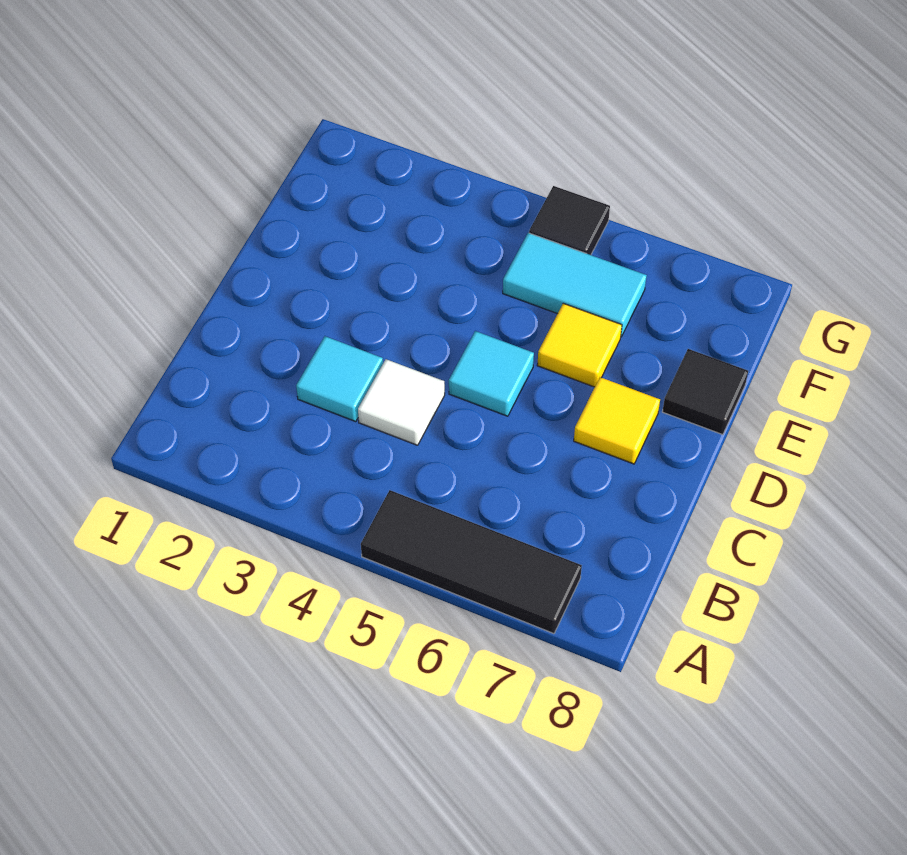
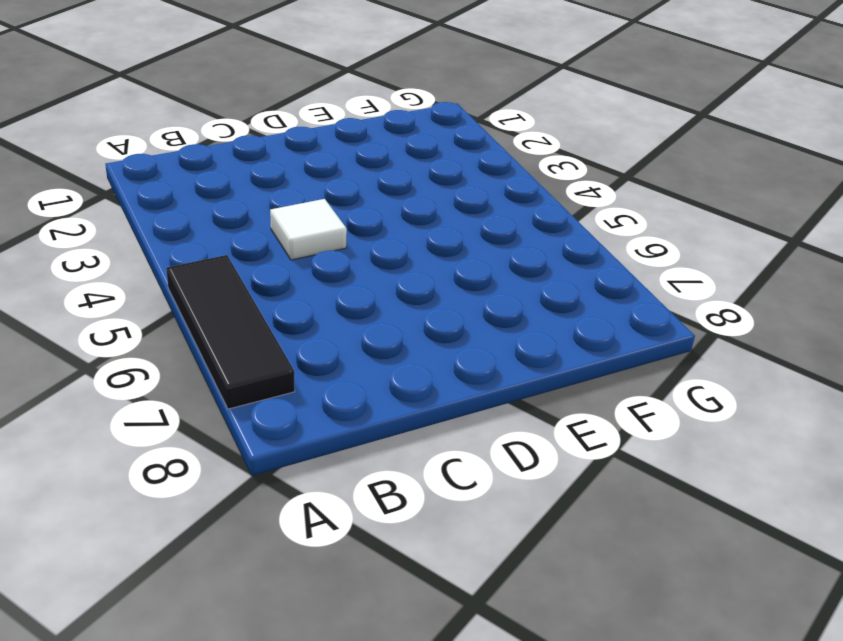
none -> cyan 1x1 tile [296,336,383,422]
none -> cyan 1x1 tile [449,331,534,416]

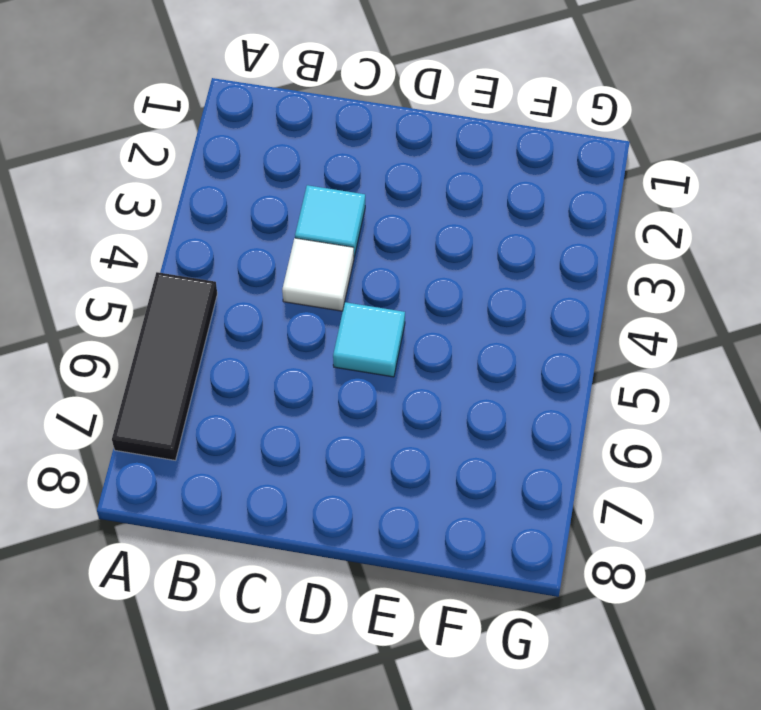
none -> yellow 1x1 tile [574,377,660,464]
none -> yellow 1x1 tile [537,303,622,387]

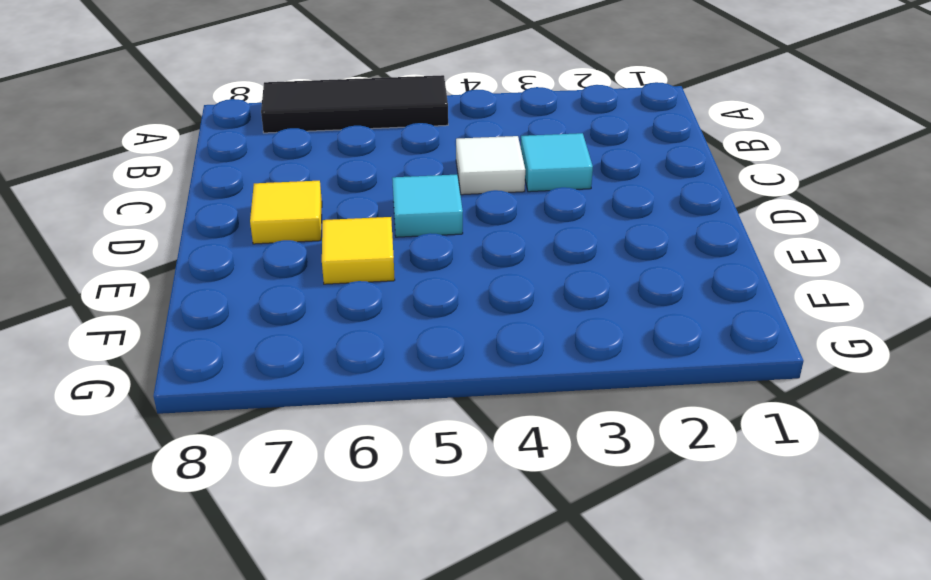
none -> black 1x1 tile [662,349,748,435]
none -> cyan 1x2 tile [503,233,647,337]

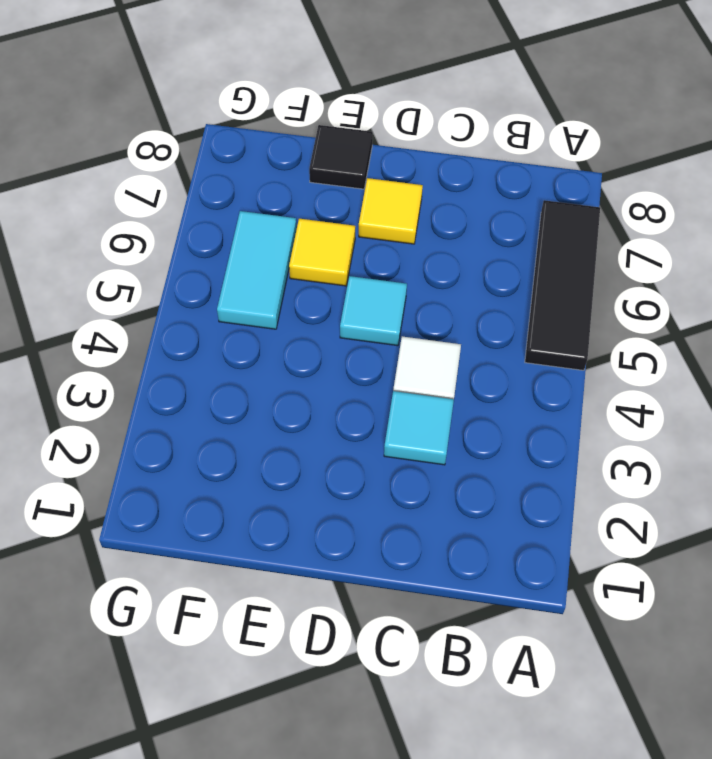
none -> black 1x1 tile [529,186,610,255]

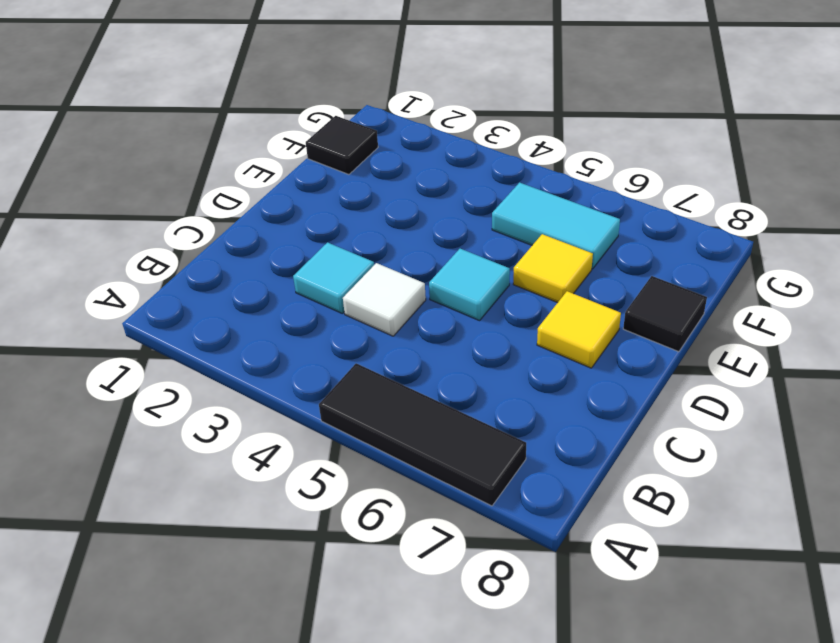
black 1x1 tile [306,116,378,175] -> black 1x1 tile moved to [529,186,610,255]

